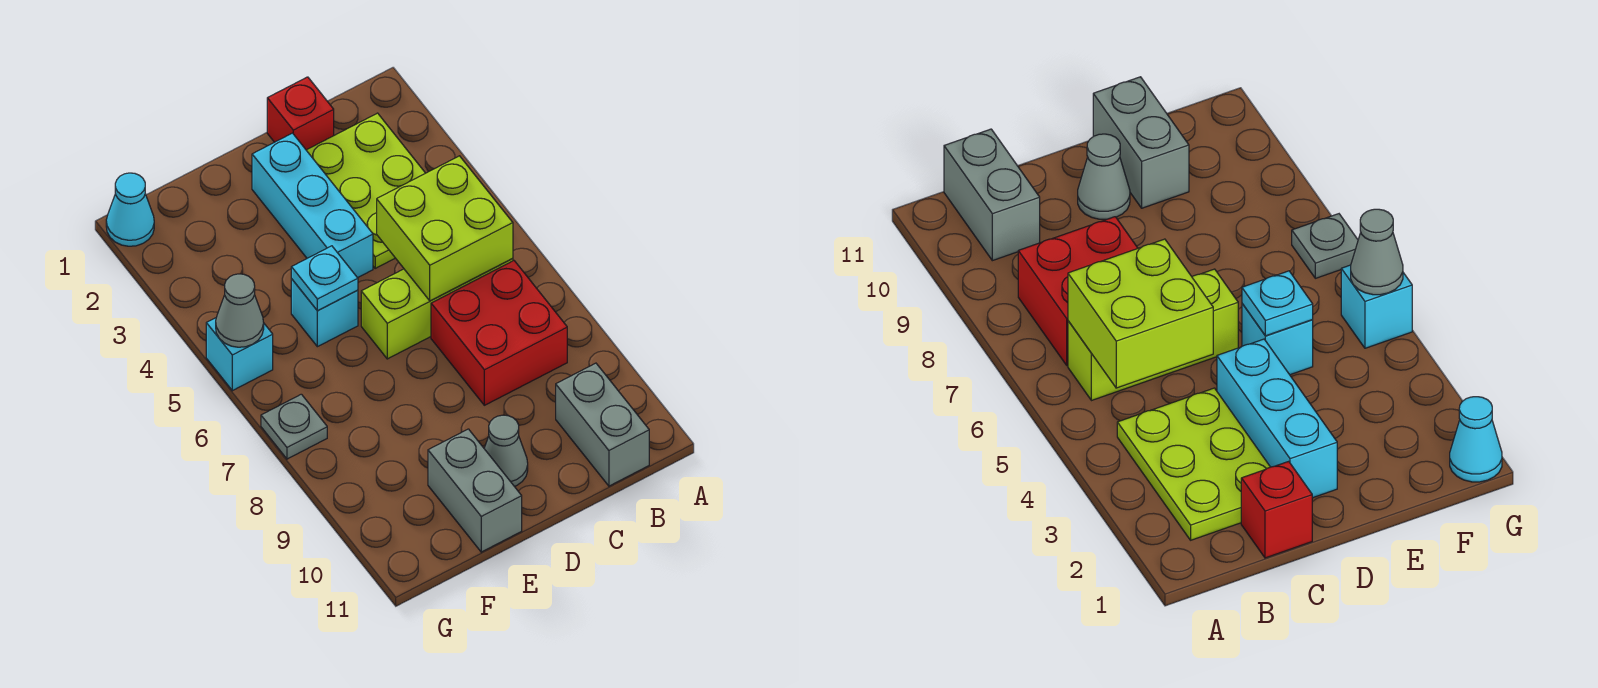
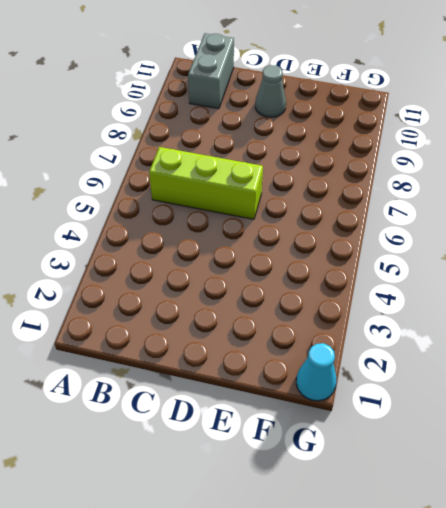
none -> lime 2x3 plate [306,113,425,268]
none -> red 2x2 brick [431,261,567,405]
none -> red 1x1 brick [267,77,334,150]

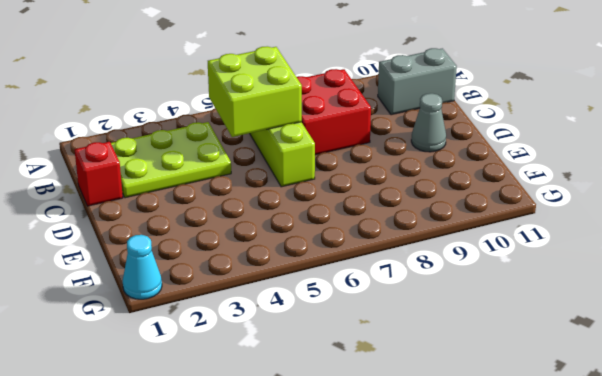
none -> cyan 1x3 brick [252,133,373,278]
none -> cyan 1x1 brick [291,279,358,347]
none -> grey 1x2 brick [428,429,522,552]

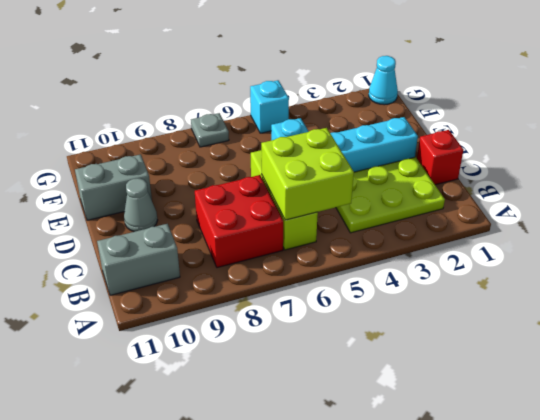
none -> cyan 1x1 plate [291,246,358,311]
none -> grey 1x1 cone [216,274,264,347]

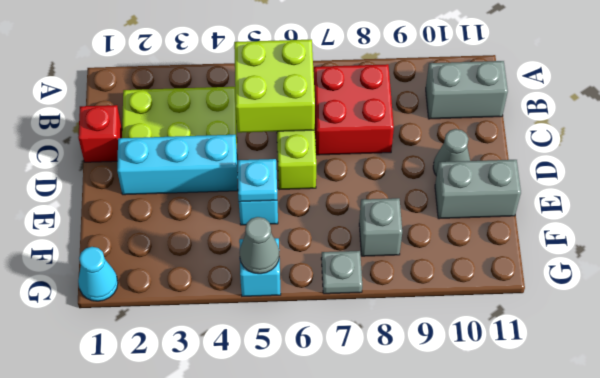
grey 1x1 brick [359,198,402,256] -> none

